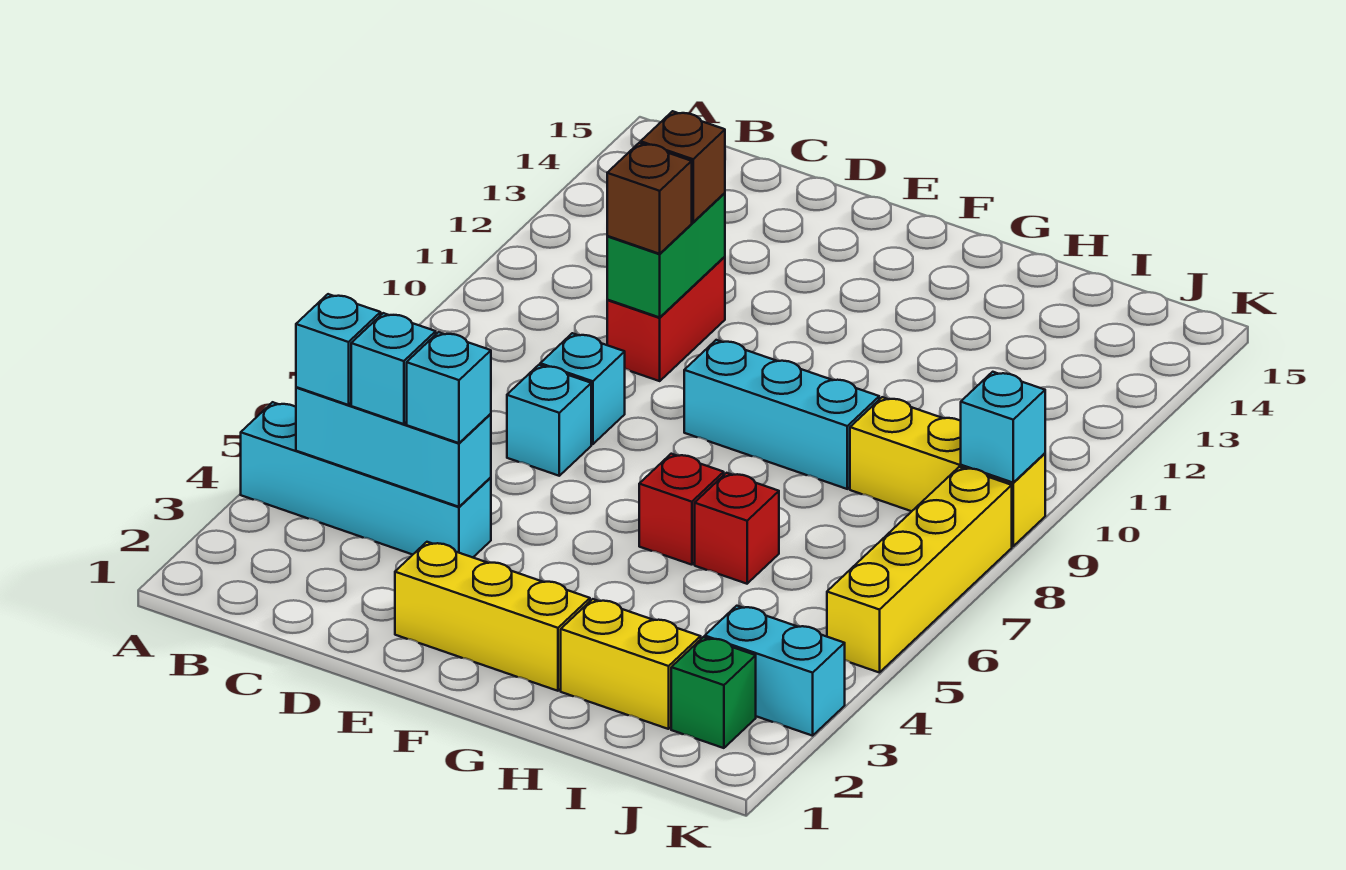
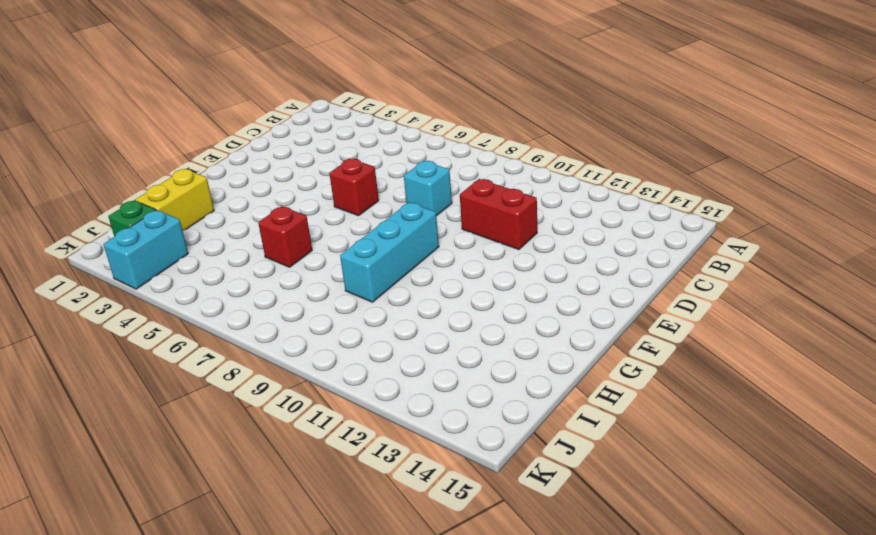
red 1x1 brick [329,158,379,216] -> red 1x1 brick moved to [639,454,724,565]
none -> cyan 1x4 brick [241,402,491,557]
none -> cyan 1x1 brick [507,365,591,476]
none -> yellow 1x3 brick [395,542,590,691]

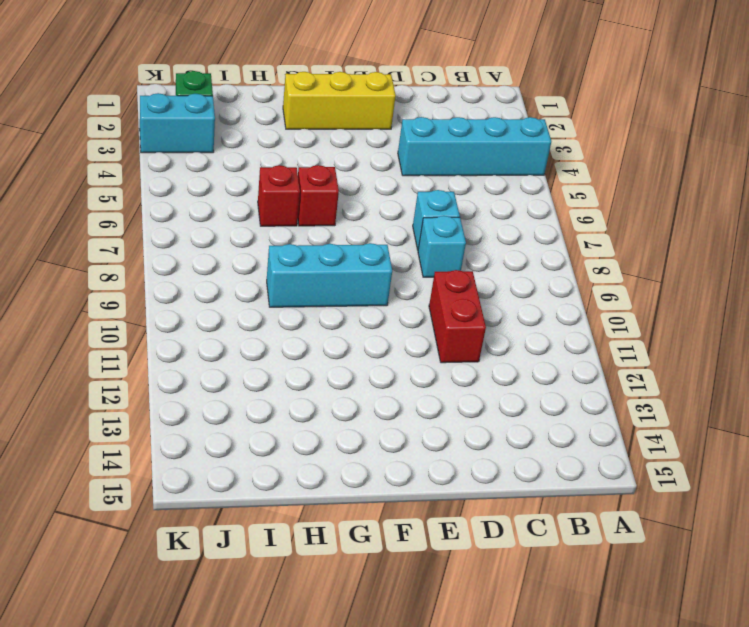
none -> yellow 1x2 brick [561,599,701,729]
none -> yellow 1x3 brick [850,397,1045,546]
none -> yellow 1x4 brick [827,467,1012,673]

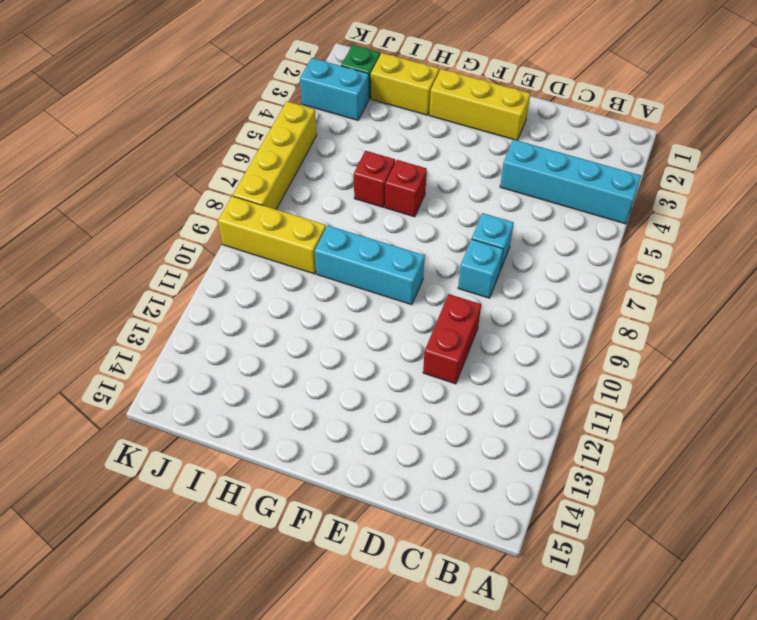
none -> cyan 1x3 brick [296,387,491,507]
none -> green 1x2 brick [607,193,725,317]
none -> cyan 1x1 brick [961,372,1045,483]

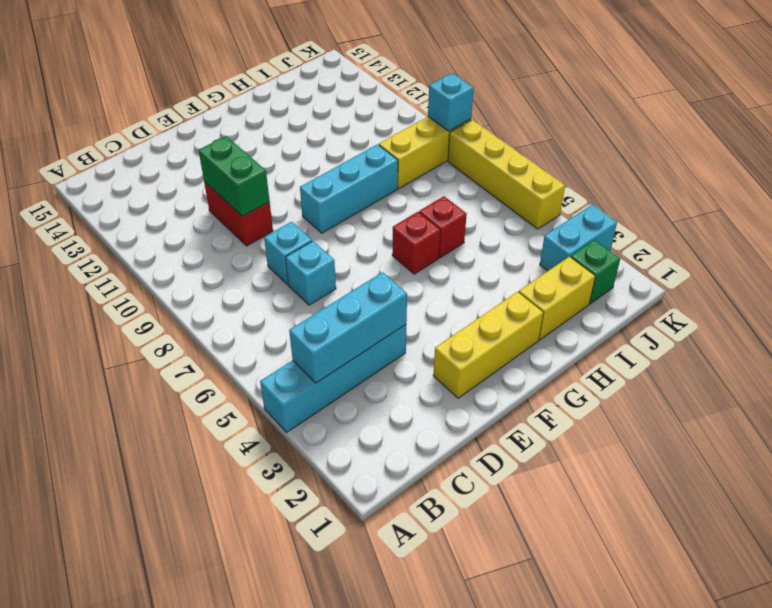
none -> cyan 1x1 brick [296,294,380,405]
none -> cyan 1x1 brick [351,313,436,424]
none -> cyan 1x1 brick [407,332,491,443]

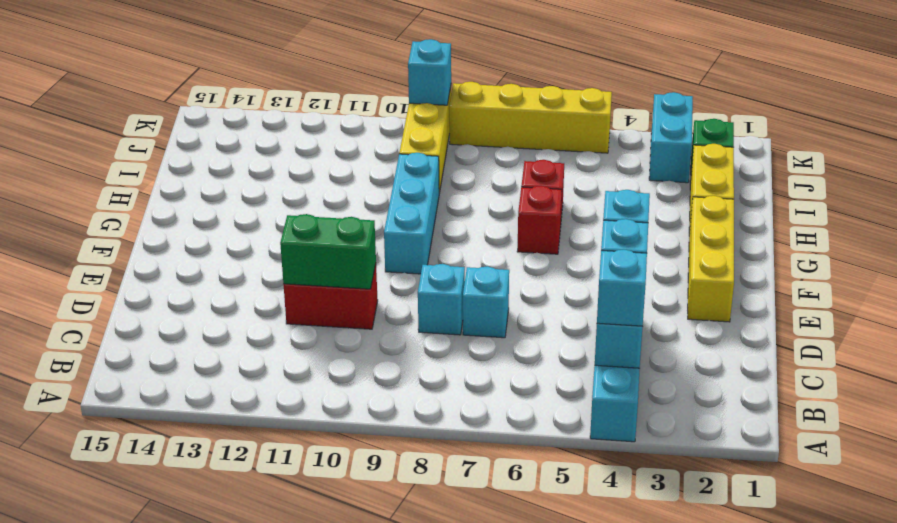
none -> brown 1x1 brick [607,143,692,254]
none -> brown 1x1 brick [641,111,725,222]

